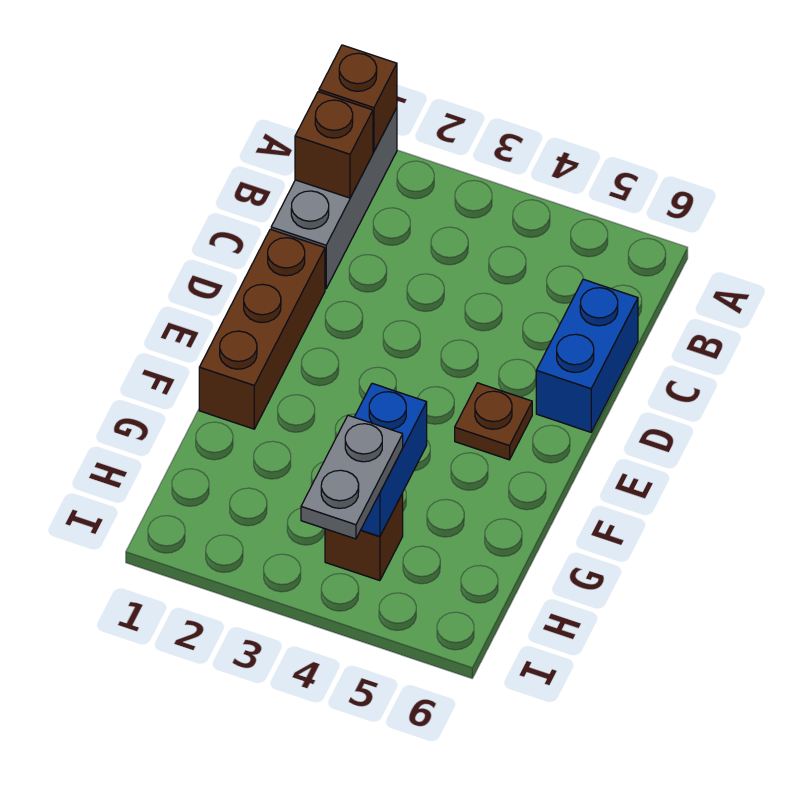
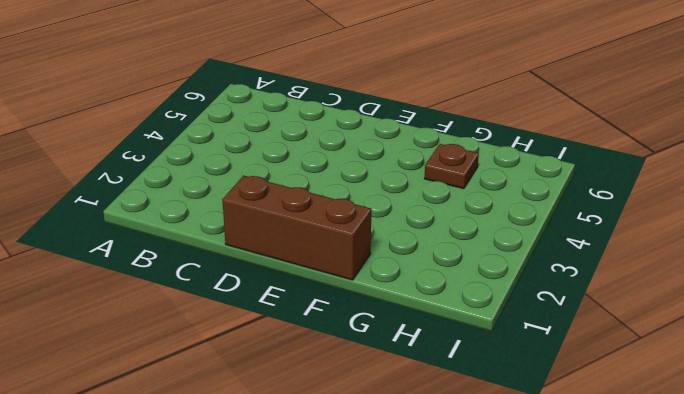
brown 1x1 plate [424,144,479,189] -> brown 1x1 plate moved to [455,383,532,460]
none -> grey 1x3 brick [271,108,397,289]
none -> blue 1x2 brick [536,279,638,432]

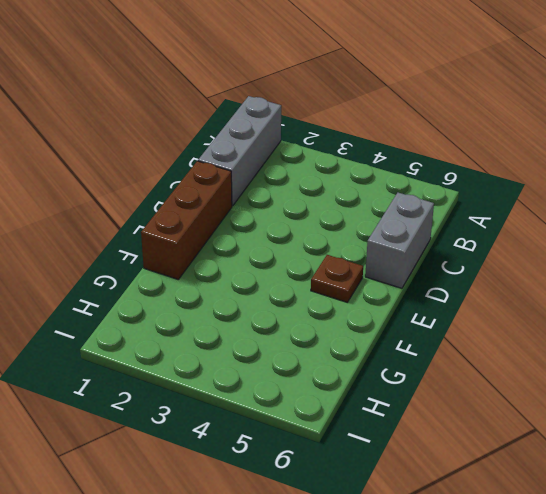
grey 1x2 brick [365,193,434,288] -> blue 1x2 brick [536,279,638,432]
none -> brown 1x1 brick [325,493,403,581]
none -> brown 1x1 brick [319,45,397,151]

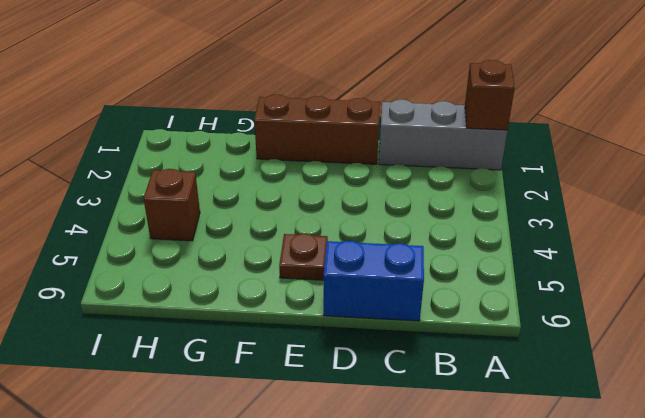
none -> brown 1x1 brick [295,92,373,198]
none -> blue 1x2 brick [355,383,427,536]

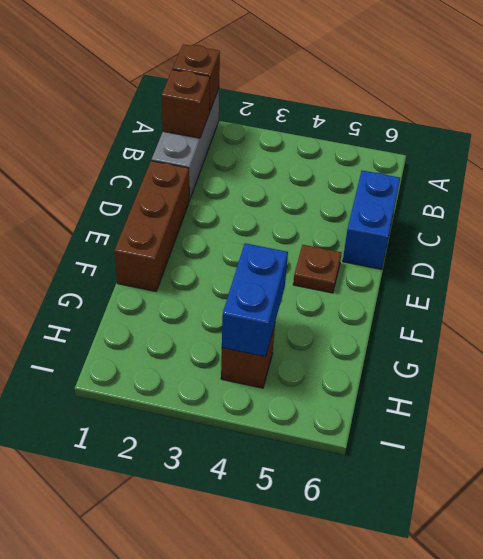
none -> grey 1x2 plate [301,415,403,539]

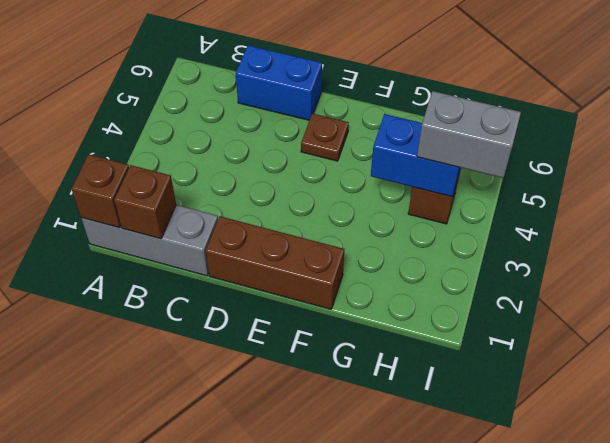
grey 1x2 brick [417,91,521,178] -> grey 1x2 plate [301,415,403,539]

